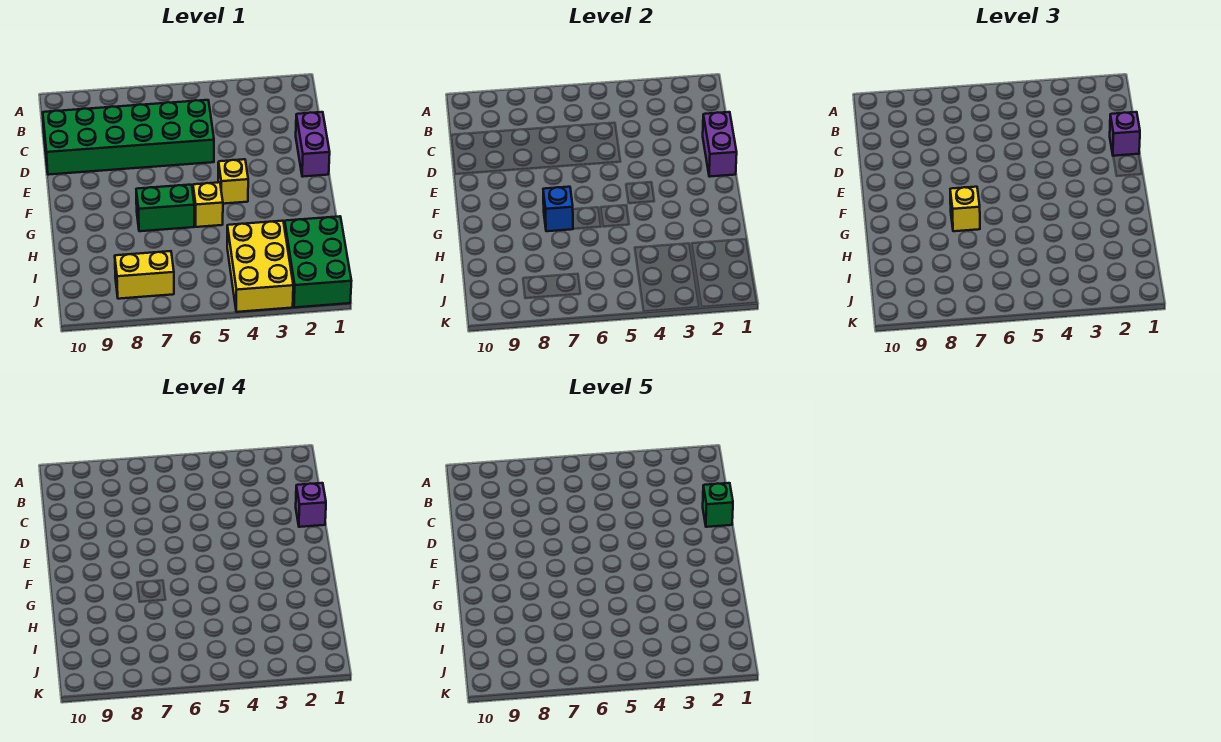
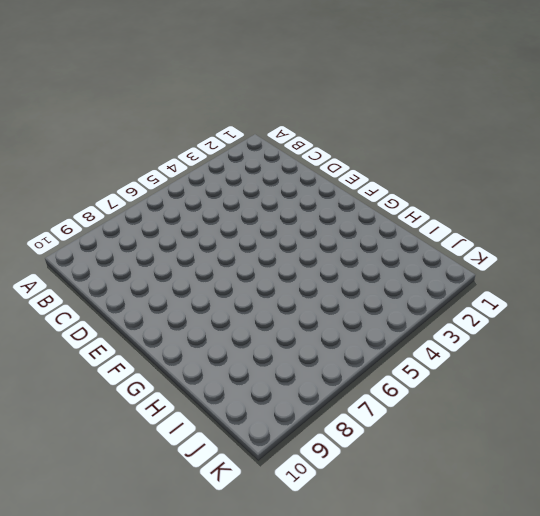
none -> green 2x6 brick [43,100,214,175]
none -> purple 1x2 brick [296,112,330,177]
none -> yellow 1x1 brick [218,159,248,204]

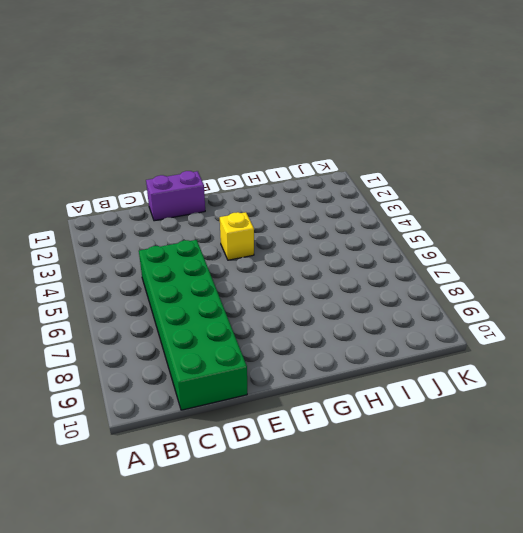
none -> yellow 1x1 brick [193,182,223,227]
none -> green 1x2 brick [136,185,194,231]
none -> green 2x3 brick [285,216,351,308]

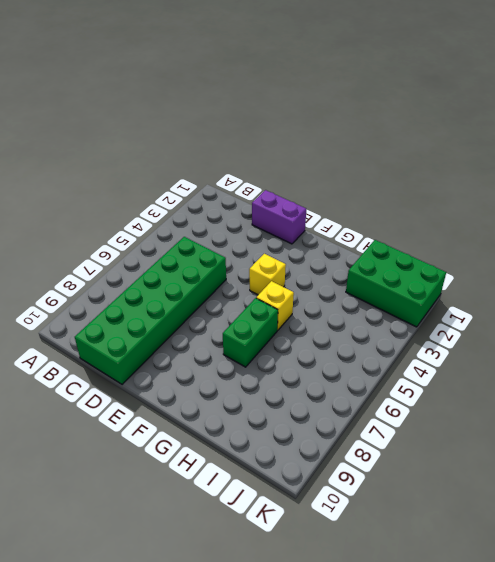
none -> yellow 2x3 brick [227,221,293,312]
none -> yellow 1x2 brick [115,251,174,299]
none -> purple 1x2 brick [703,112,737,177]

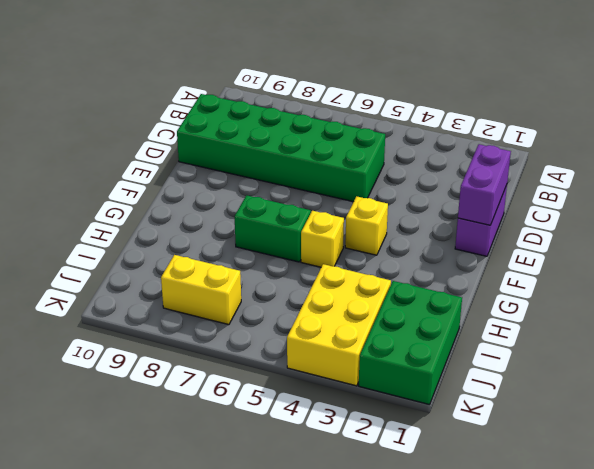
none -> blue 1x1 brick [543,187,573,231]
none -> purple 1x1 brick [1110,112,1140,156]
none -> yellow 1x1 brick [950,187,980,231]

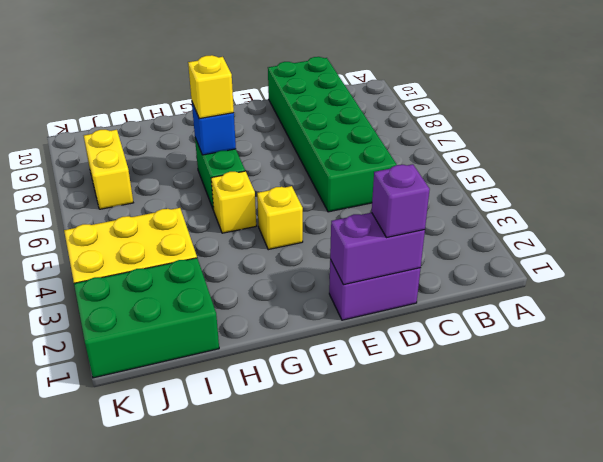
none -> purple 1x1 brick [296,483,326,527]
none -> green 1x1 brick [703,483,733,527]

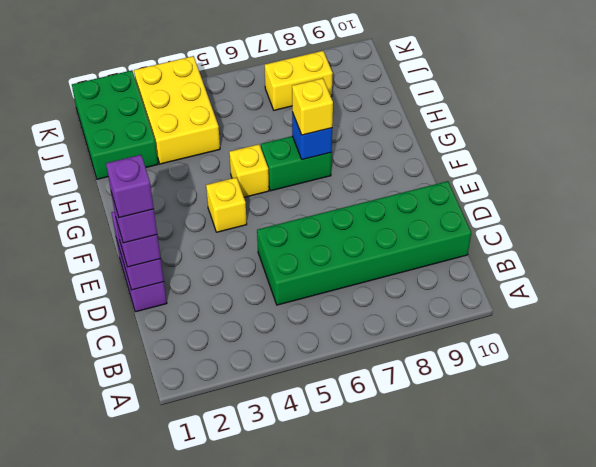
purple 1x1 brick [106,155,154,218] -> green 1x1 brick [703,483,733,527]

